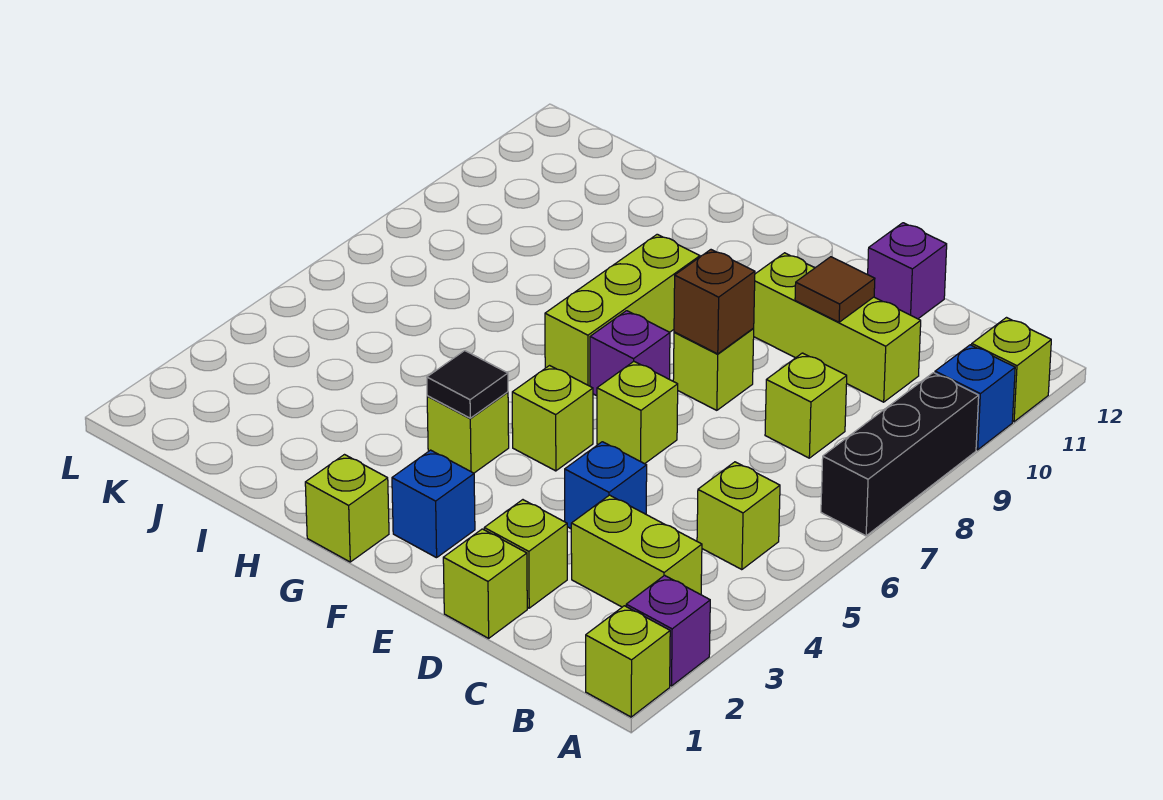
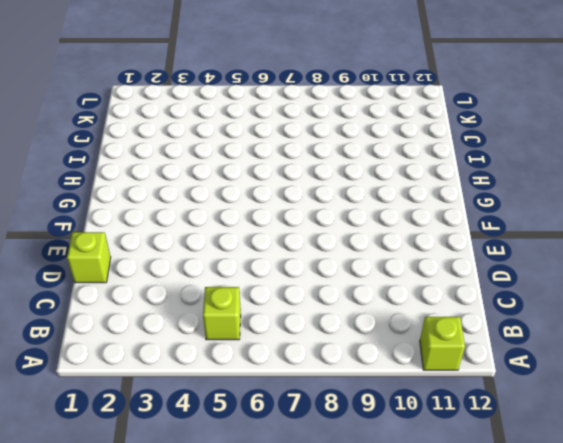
none -> lime 1x1 brick [586,606,670,717]
none -> purple 1x1 brick [626,575,710,686]
none -> black 1x3 brick [821,373,979,536]

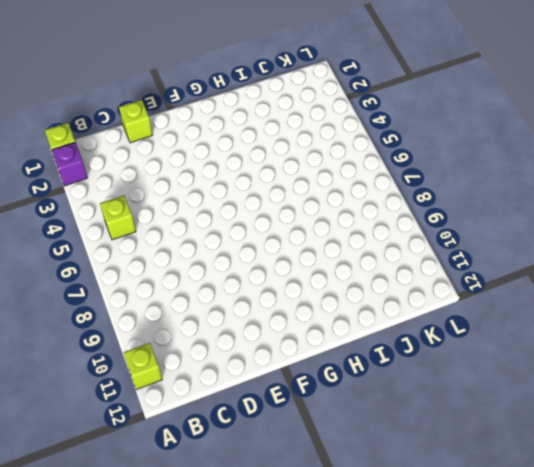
none -> black 1x3 brick [821,373,979,536]
none -> blue 1x1 brick [935,345,1015,450]
none -> lime 1x2 brick [571,495,702,607]

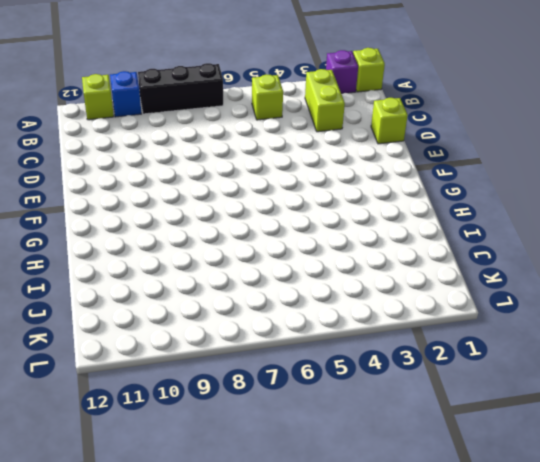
none -> lime 1x1 brick [765,353,847,458]
none -> lime 1x3 brick [753,253,921,402]
none -> lime 1x1 brick [484,500,567,608]

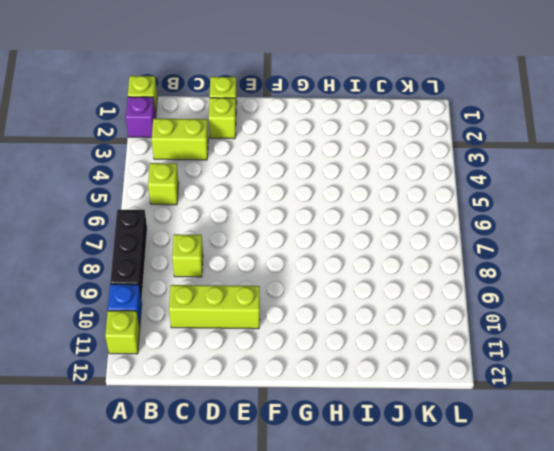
none -> blue 1x1 brick [565,442,647,529]
none -> purple 1x1 brick [868,223,947,319]
none -> lime 1x1 brick [597,362,678,464]

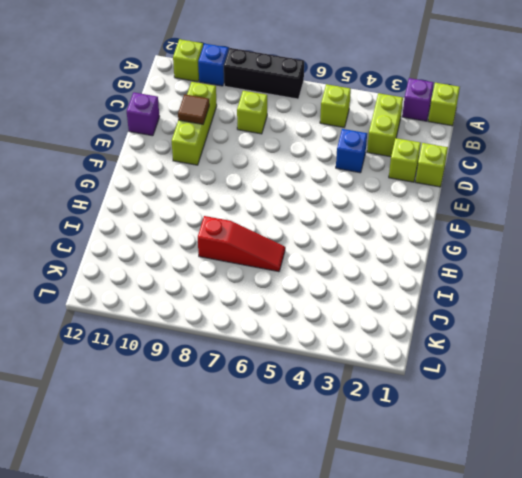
red 1x3 slope [198,216,285,272] -> none
none -> lime 1x1 brick [597,362,678,464]
none -> lime 1x1 brick [673,329,754,410]
none -> blue 1x1 brick [392,450,475,558]

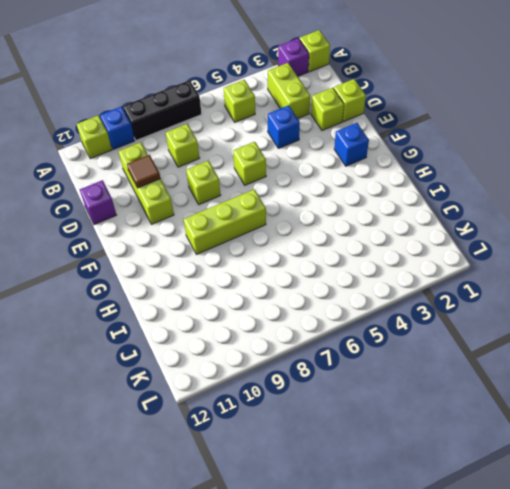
none -> lime 1x1 brick [512,366,593,471]
none -> purple 1x1 brick [590,311,670,396]
none -> lime 1x1 brick [305,455,389,562]

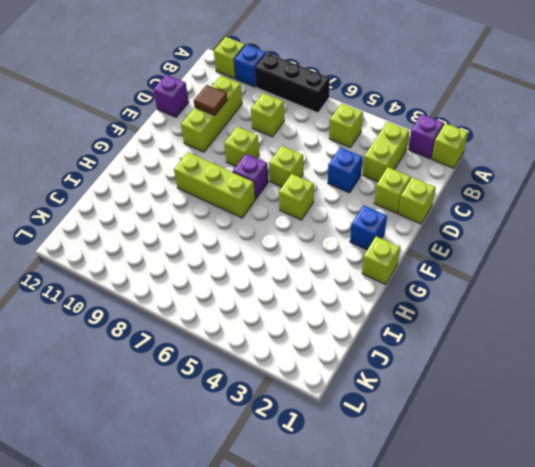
none -> lime 1x1 brick [427,392,509,473]
none -> brown 1x1 brick [674,250,755,354]
none -> black 1x1 tile [427,351,508,418]

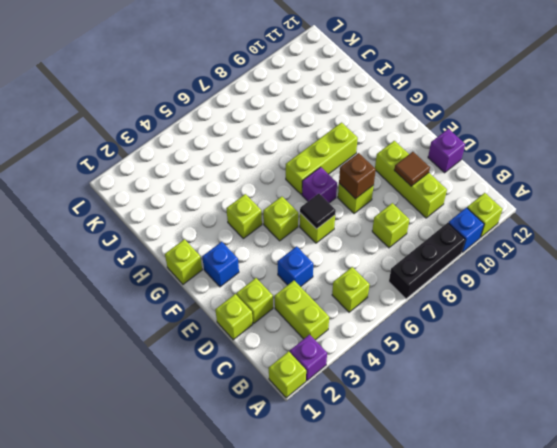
black 1x1 tile [300,194,336,229] -> black 1x1 tile moved to [427,351,508,418]

